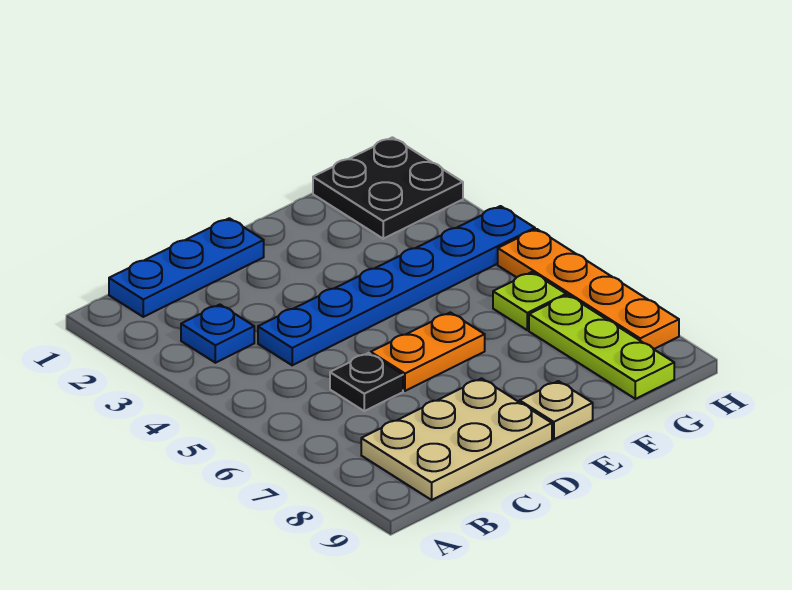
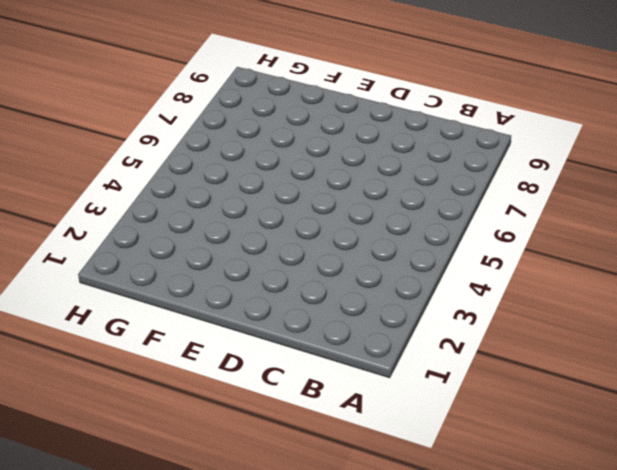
none -> blue 1x3 plate [109,218,264,317]
none -> blue 1x1 plate [181,305,254,363]

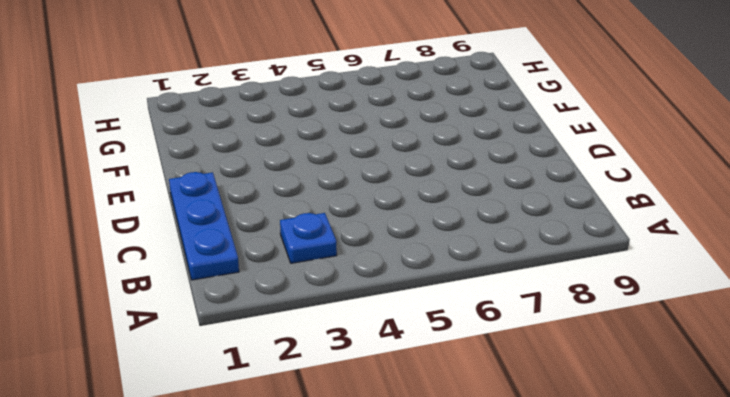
none -> tan 2x3 plate [361,378,552,500]
none -> blue 1x6 plate [258,206,535,365]

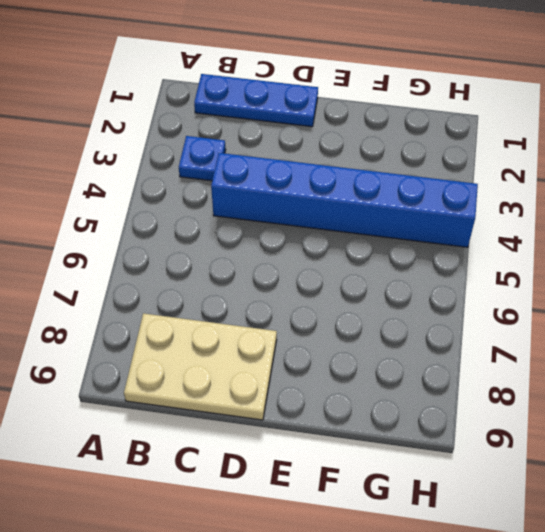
blue 1x6 brick [211,153,478,247] -> blue 1x6 plate [258,206,535,365]
none -> black 1x1 plate [330,353,403,411]
none -> orange 1x2 plate [371,312,485,391]

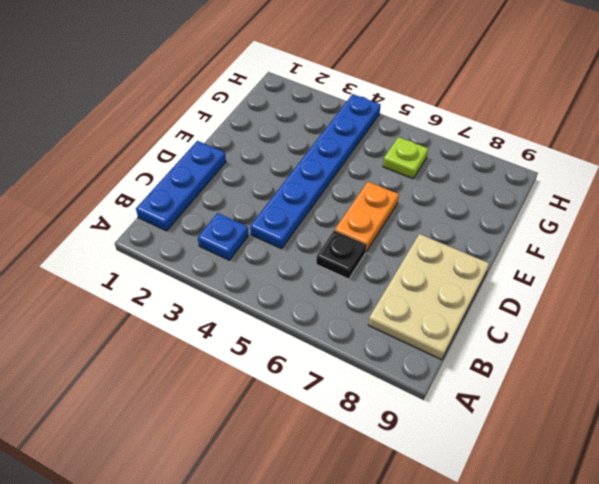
none -> tan 1x1 plate [520,381,593,439]
none -> black 2x2 plate [313,137,463,239]

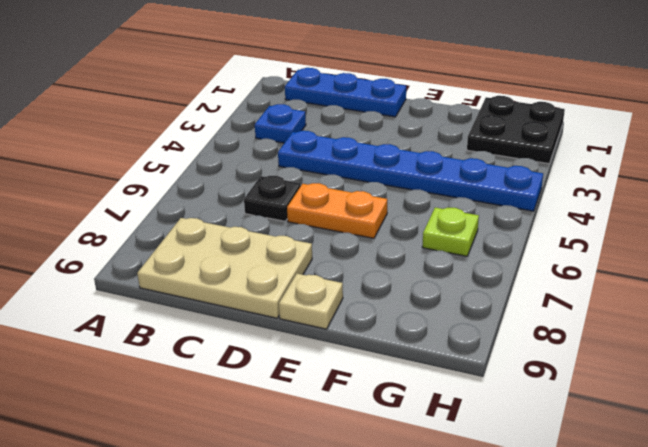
none -> lime 1x3 plate [529,295,674,399]
none -> orange 1x4 plate [498,229,679,349]

